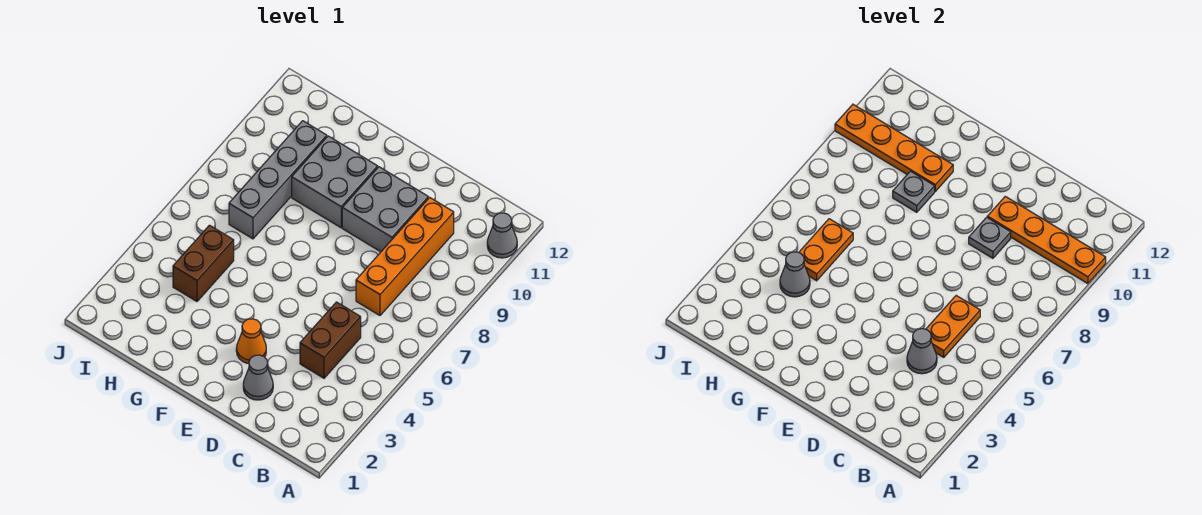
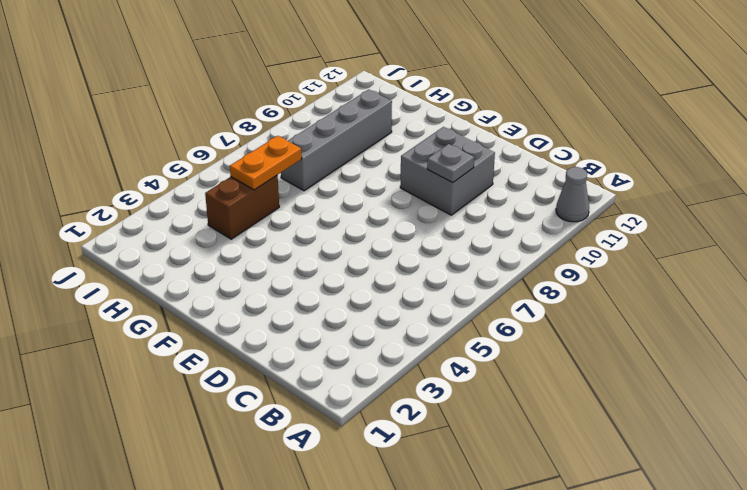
none -> brown 1x2 brick [300,302,361,378]
none -> orange 1x4 brick [356,197,454,315]
none -> grey 1x1 cone [243,355,273,400]

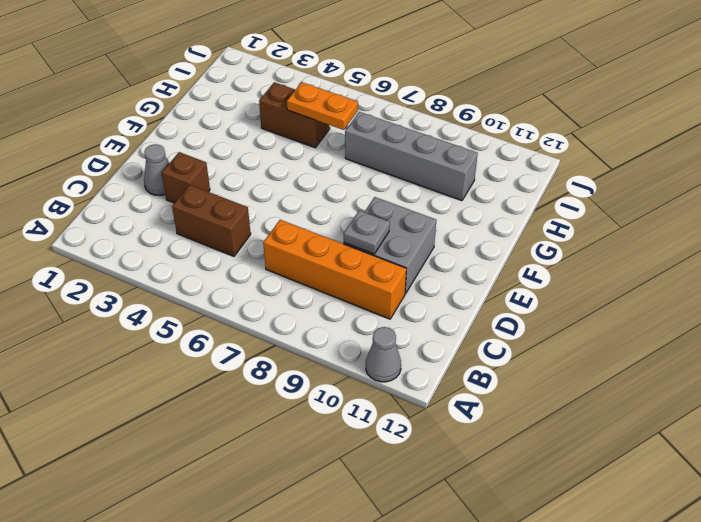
brown 1x1 brick [162,152,210,203] -> none
none -> orange 1x1 cone [236,319,266,363]
none -> grey 2x2 brick [292,136,378,228]
none -> orange 1x4 plate [987,196,1106,284]

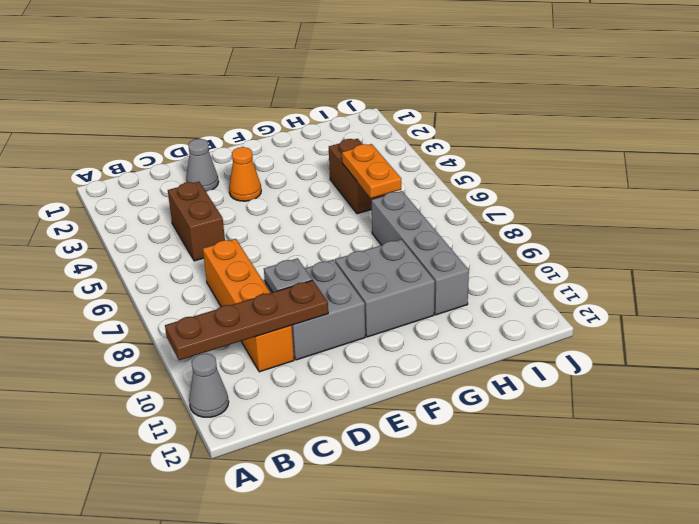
brown 1x4 plate [165,280,328,360] -> orange 1x4 plate [987,196,1106,284]
none -> grey 1x1 cone [907,329,937,374]
none -> orange 1x2 plate [926,296,980,357]
none -> grey 1x1 plate [893,171,935,212]

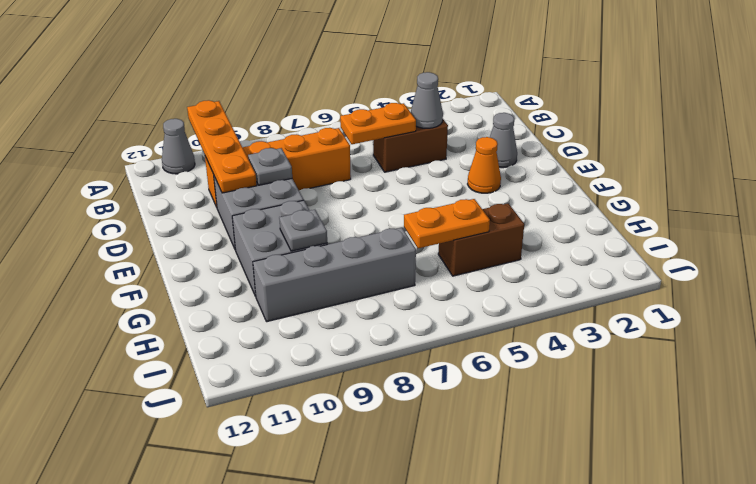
none -> orange 1x4 plate [835,104,953,191]
none -> grey 1x1 cone [780,252,810,297]

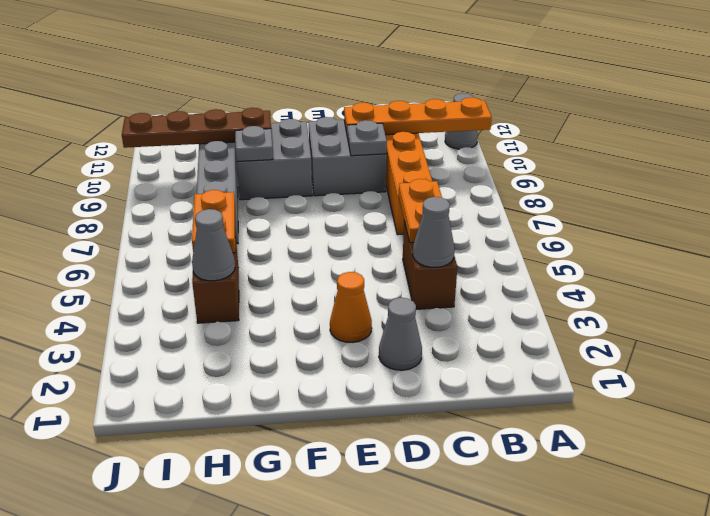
brown 1x4 plate [122,108,271,148] -> orange 1x4 plate [835,104,953,191]

